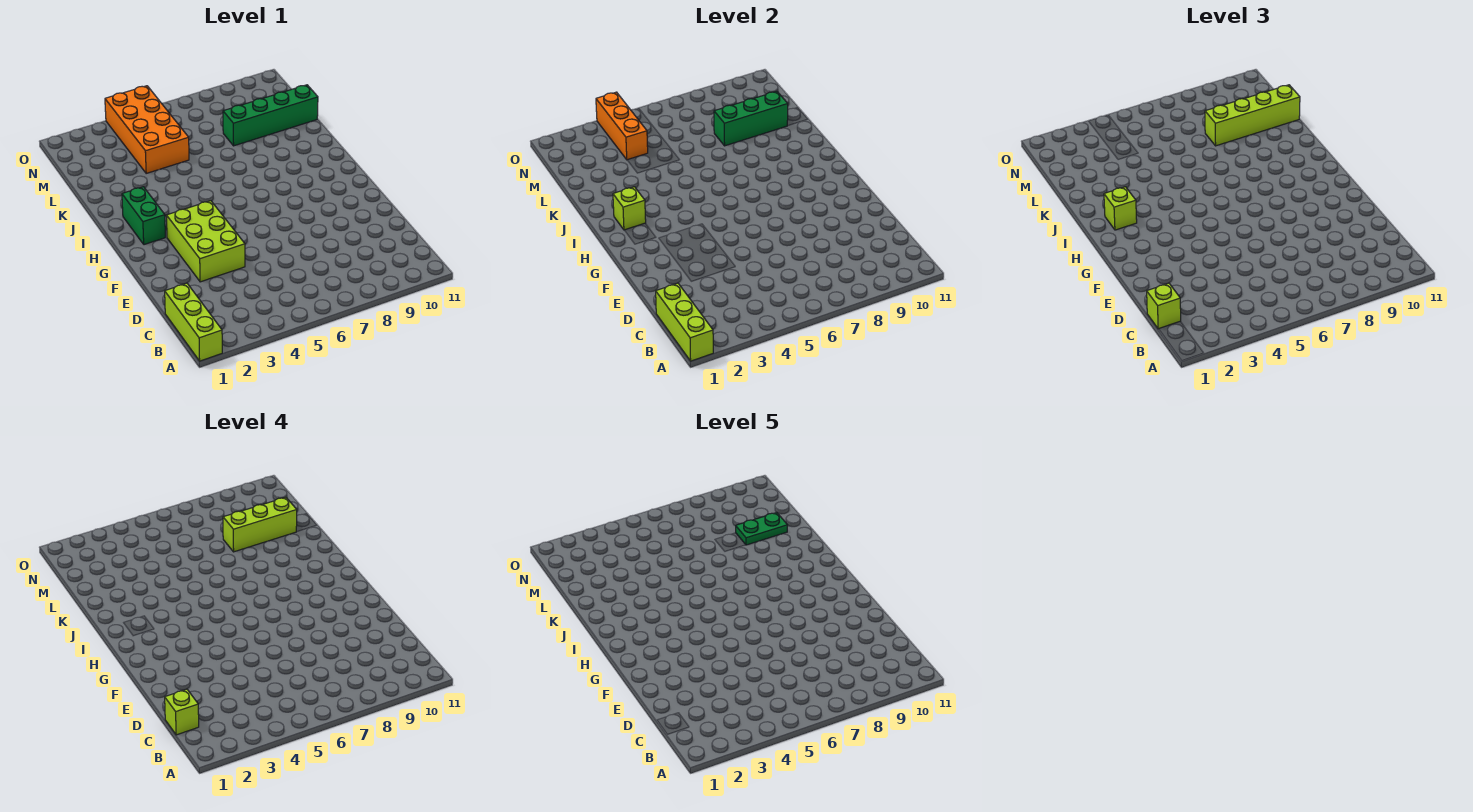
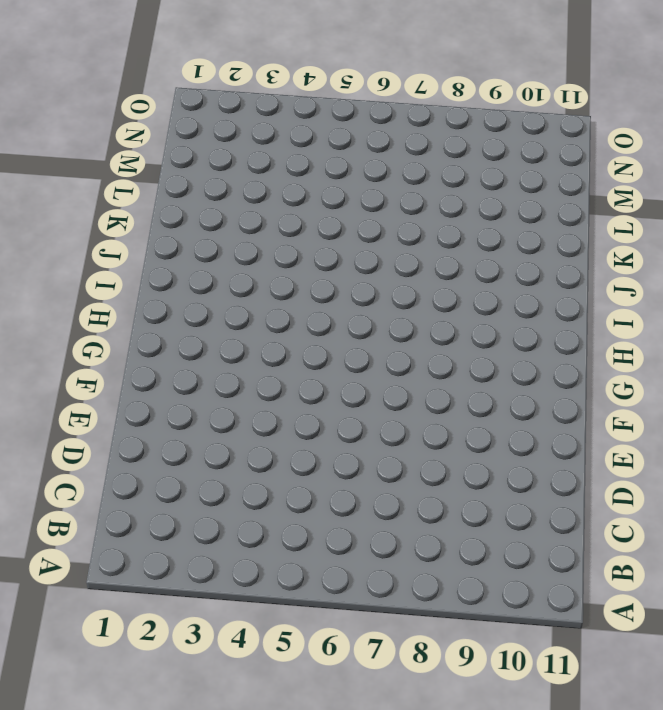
none -> lime 1x3 brick [165,283,222,361]
none -> lime 2x3 brick [166,201,245,282]
none -> green 1x2 brick [122,187,165,245]

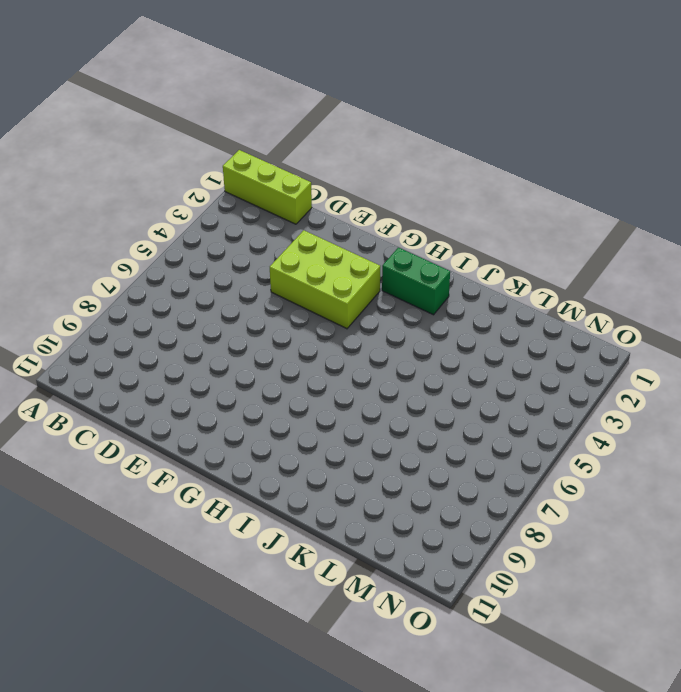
none -> orange 2x4 brick [105,86,189,173]
none -> green 1x4 brick [223,85,318,146]
none -> lime 1x3 brick [656,283,713,361]

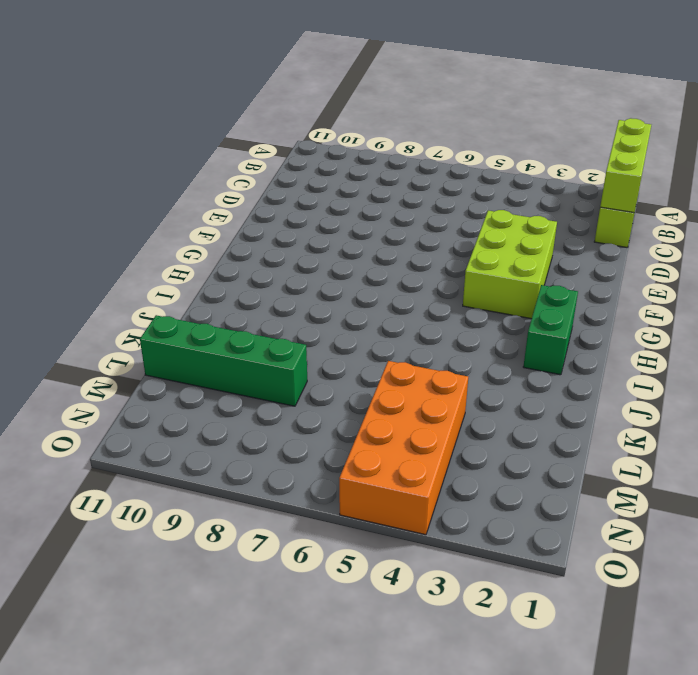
none -> lime 1x1 brick [613,187,646,230]
none -> green 1x3 brick [714,91,788,146]
none -> orange 1x3 brick [596,92,648,160]

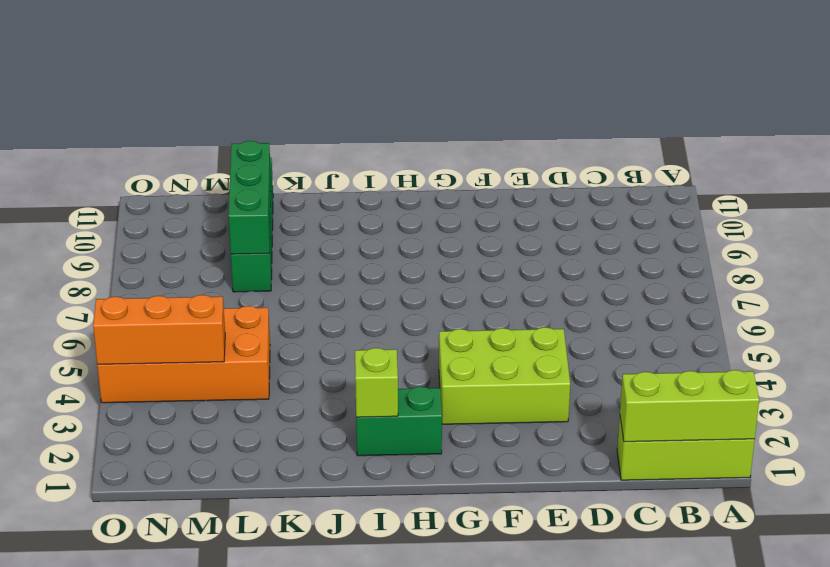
none -> lime 1x1 brick [1147,283,1181,329]
none -> lime 1x1 brick [1104,187,1137,230]
none -> lime 1x4 brick [1205,85,1300,146]

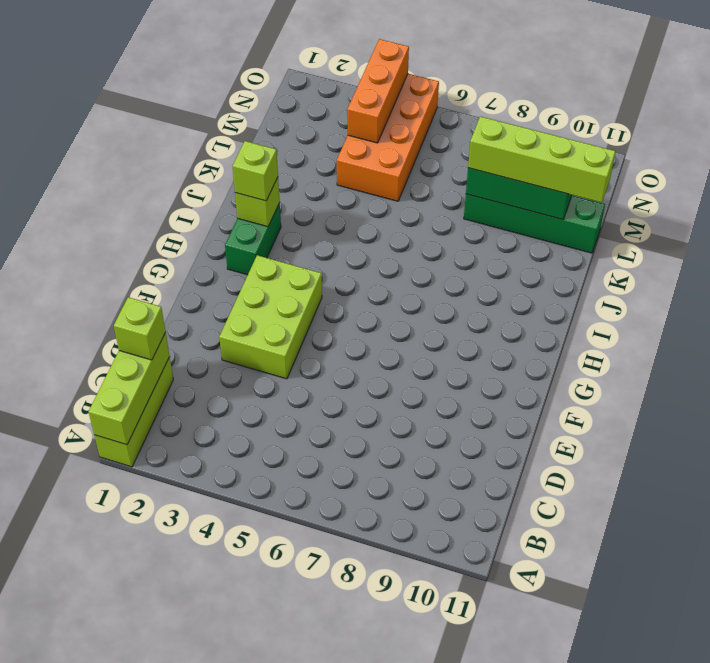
none -> lime 1x1 brick [165,689,199,735]
none -> lime 1x3 brick [223,497,297,552]
none -> green 1x2 plate [736,513,788,545]

